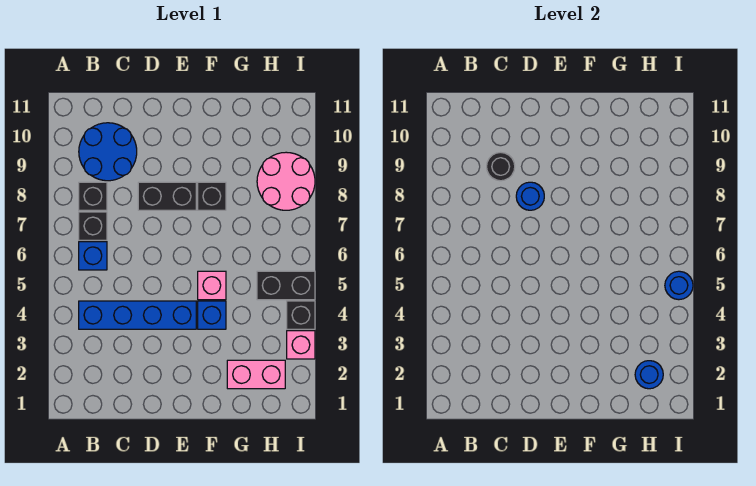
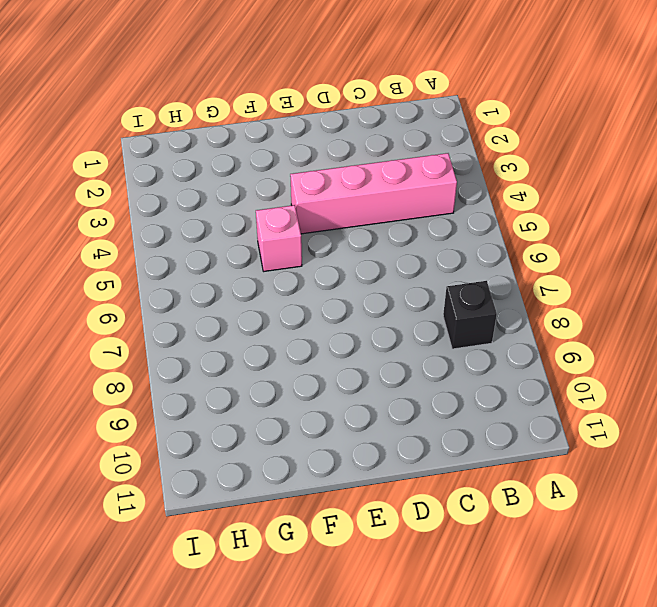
pink 1x4 brick [290,153,457,234] -> blue 1x4 brick [79,301,196,329]
none -> blue 1x1 brick [79,242,107,270]
none -> black 1x1 brick [79,212,107,240]
none -> blue 2x2 round brick [79,123,137,181]

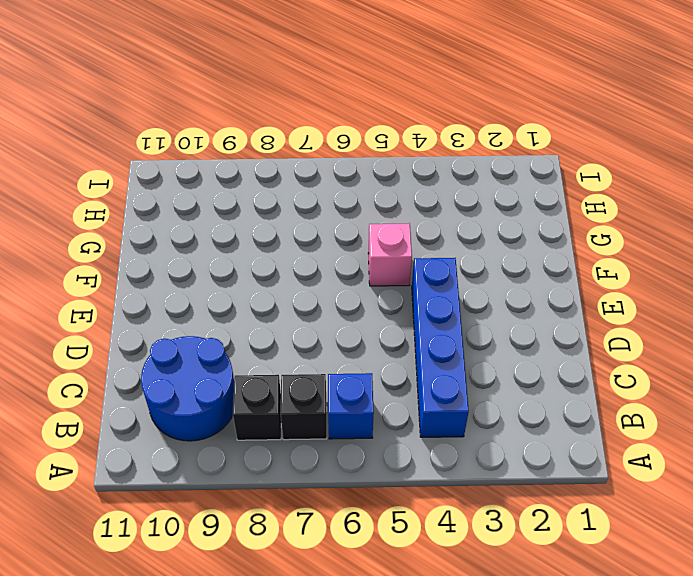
none -> black 1x2 brick [138,182,196,210]
none -> blue 1x1 brick [198,301,226,329]
none -> black 1x1 brick [198,182,226,210]

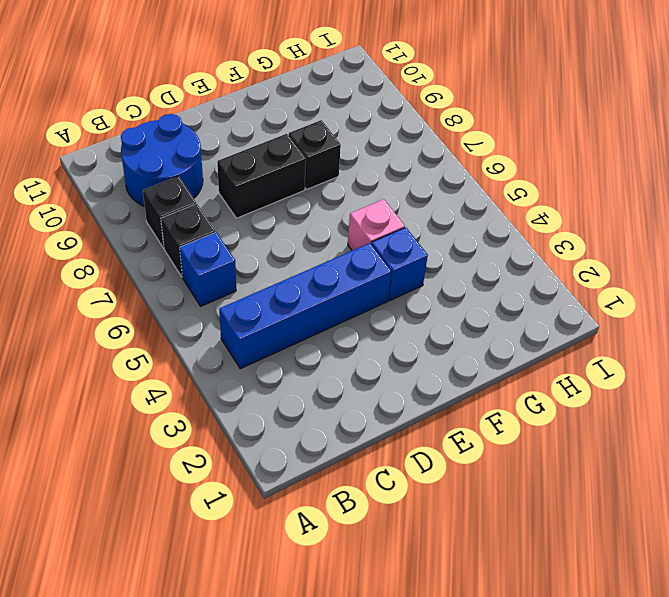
none -> pink 1x2 brick [227,360,285,389]
none -> black 1x2 brick [257,271,315,300]
none -> pink 2x2 round brick [257,152,315,210]

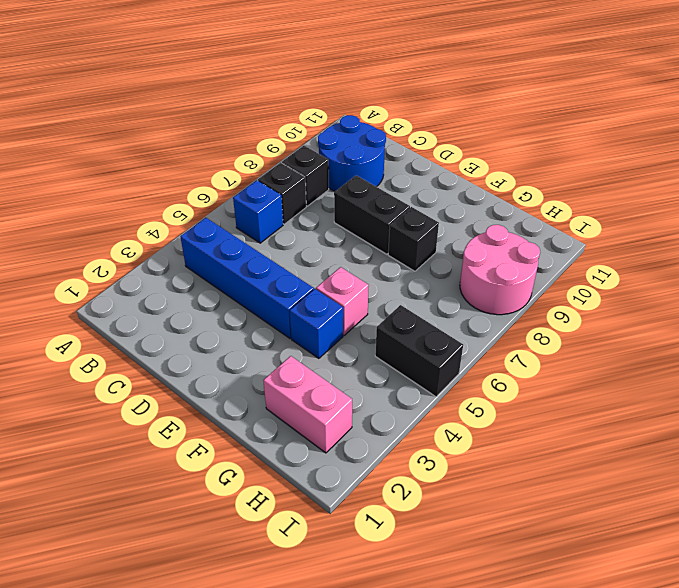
none -> pink 1x1 brick [287,331,315,359]
none -> black 1x1 brick [287,301,315,329]
none -> black 1x1 round brick [487,152,515,181]

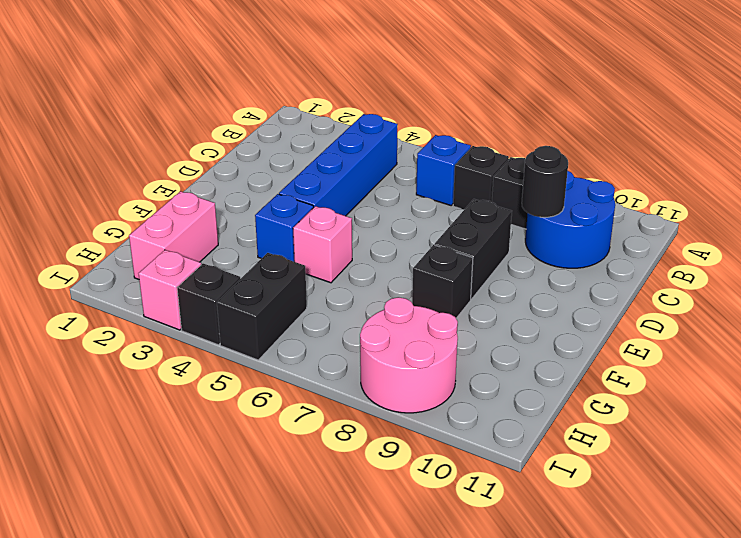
none -> blue 1x1 round brick [516,182,544,210]
none -> blue 1x1 round brick [635,361,663,389]
none -> blue 1x1 round brick [665,271,693,300]

